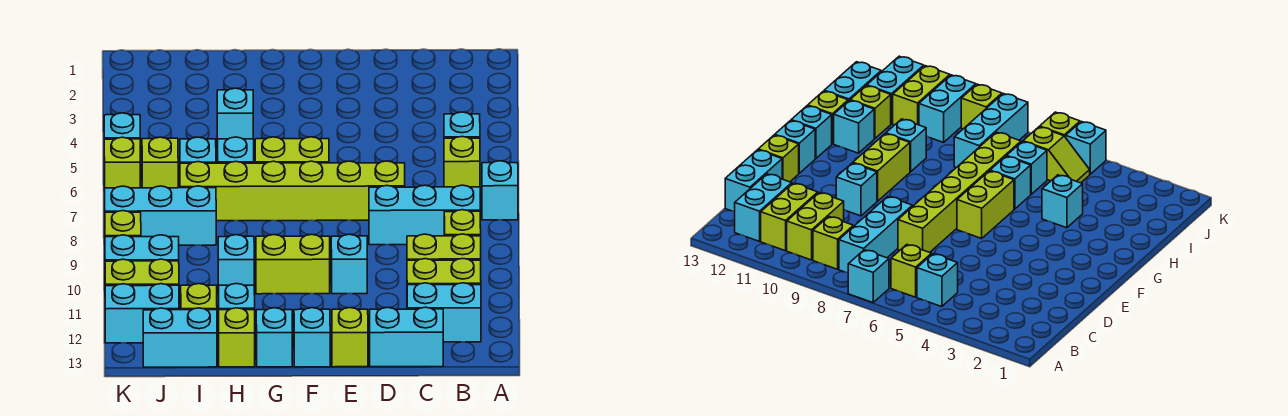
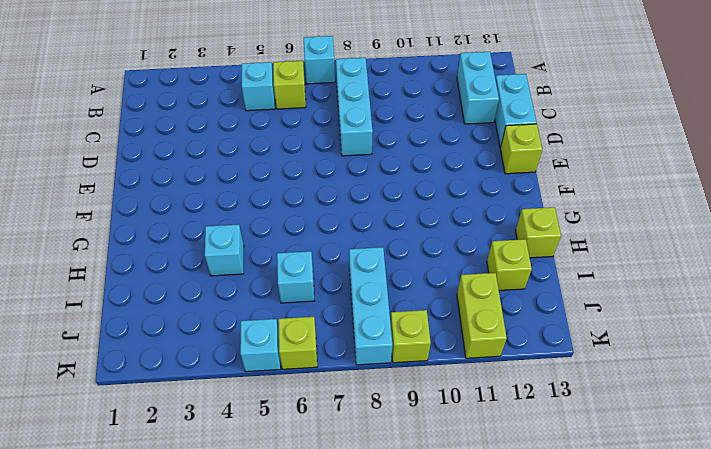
none -> lime 1x1 brick [444,210,481,236]
none -> lime 1x2 brick [407,234,481,260]
none -> lime 1x2 brick [407,259,481,285]
none -> lime 1x6 brick [180,161,405,221]

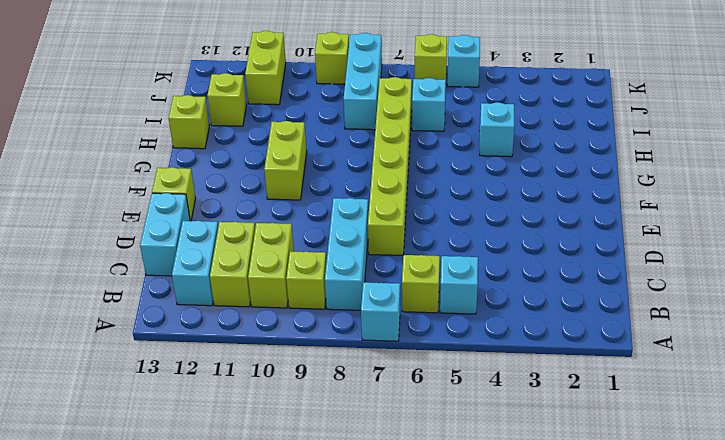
none -> cyan 1x1 brick [331,234,367,294]
none -> lime 1x2 brick [255,137,329,163]
none -> cyan 1x1 brick [294,308,330,367]
none -> cyan 1x1 brick [256,308,292,367]

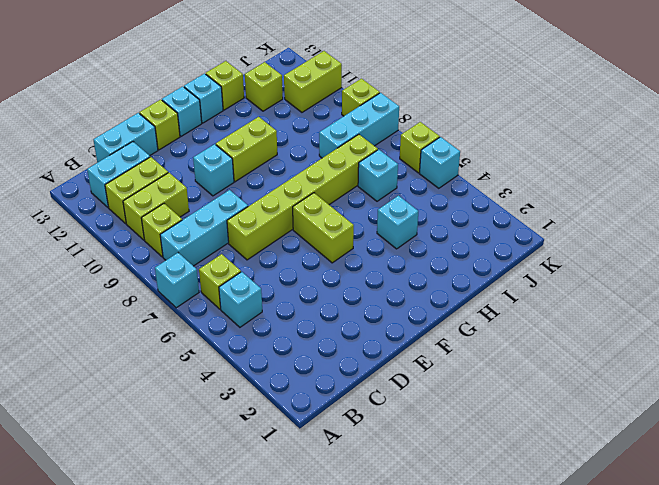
lime 1x2 brick [293,193,354,263] -> lime 1x2 brick turned to [255,137,329,163]
none -> cyan 1x1 brick [218,137,254,163]
none -> cyan 1x1 brick [218,235,254,294]
none -> cyan 1x1 brick [219,284,255,310]
none -> cyan 1x2 brick [143,308,217,367]

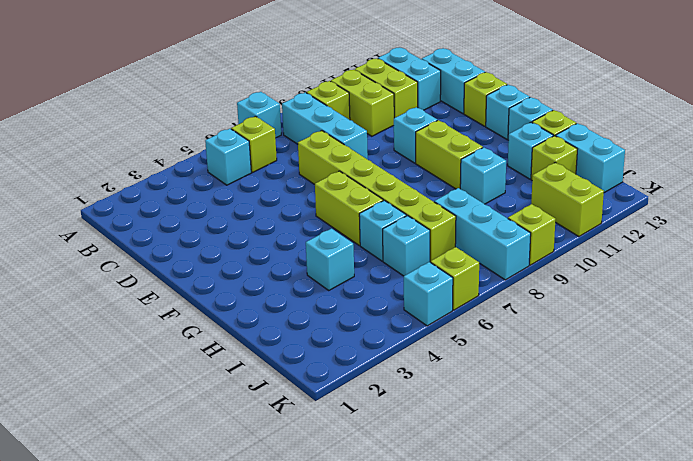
none -> lime 1x2 slope [142,137,178,188]
none -> cyan 1x2 brick [105,235,179,261]
none -> cyan 1x2 brick [105,284,179,343]

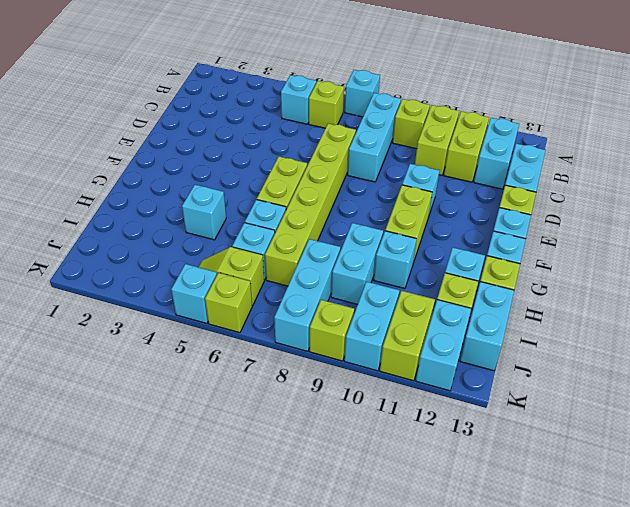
cyan 1x2 brick [331,223,383,304] -> none

